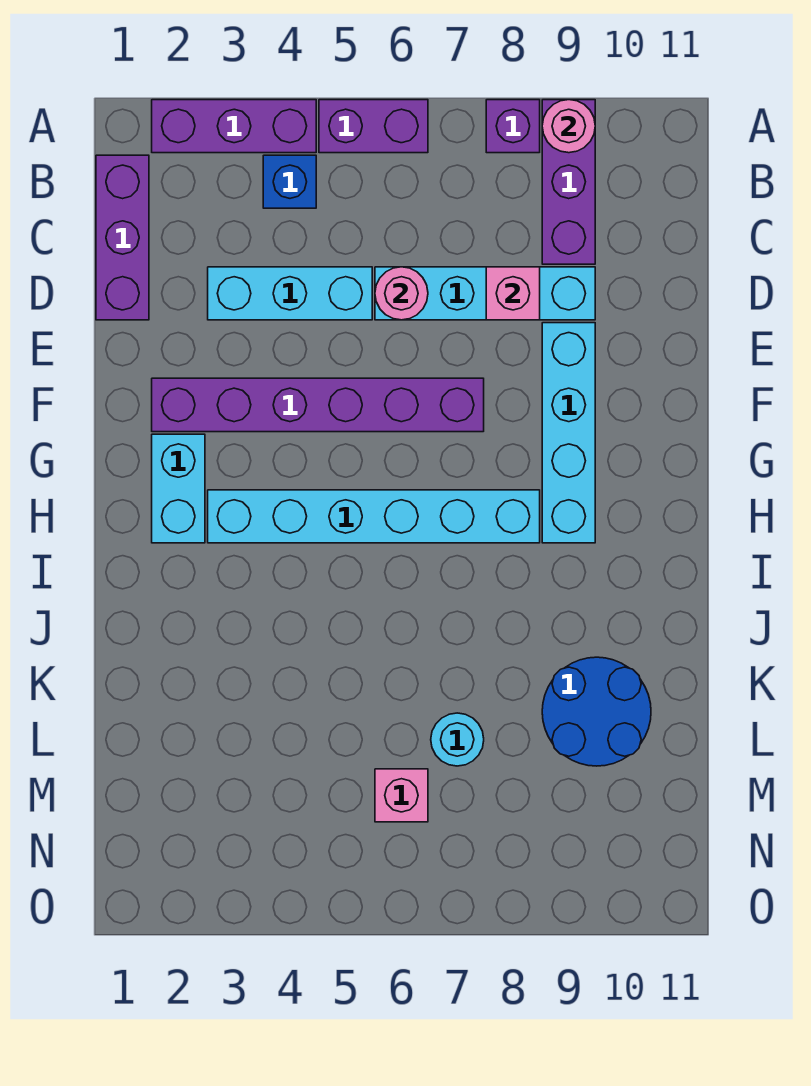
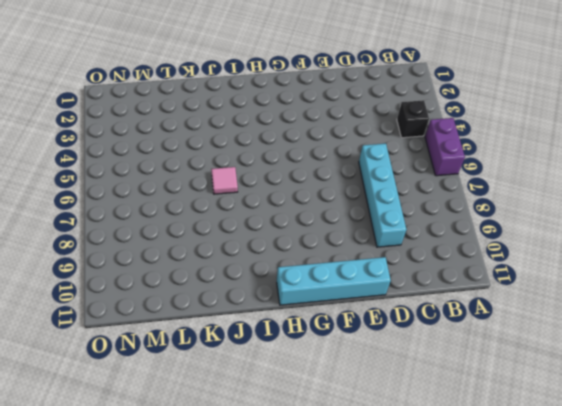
black 1x1 brick [397,100,429,138] -> blue 1x1 brick [263,155,316,208]
cyan 1x4 brick [277,257,391,305] -> cyan 1x4 brick moved to [542,323,595,543]
pink 1x1 tile [211,167,238,194] -> none
none -> purple 1x3 brick [152,100,316,153]
none -> purple 1x1 brick [486,100,540,153]
none -> purple 1x3 brick [542,100,595,264]

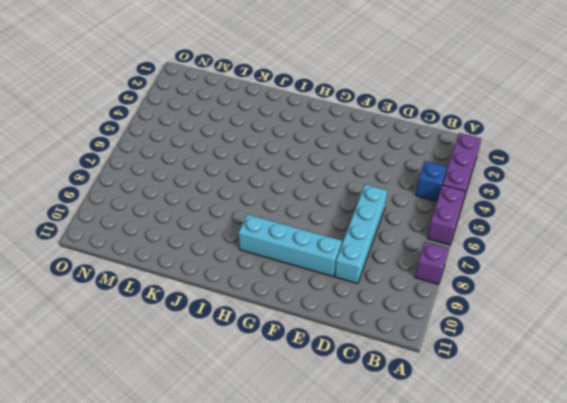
none -> purple 1x3 brick [542,100,595,264]
none -> purple 1x3 brick [96,155,149,320]
none -> cyan 1x3 brick [208,267,372,320]

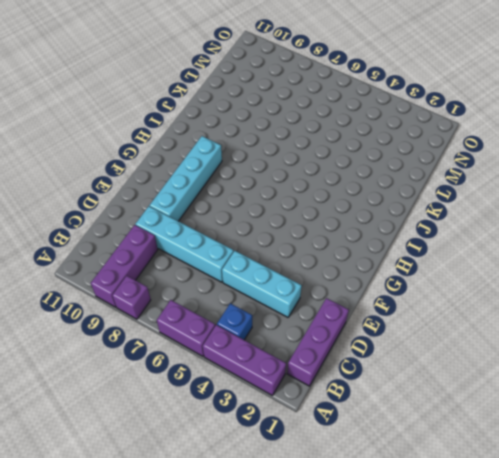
none -> purple 1x6 brick [152,378,484,432]
none -> cyan 1x2 brick [152,434,205,543]
none -> cyan 1x6 brick [208,490,540,543]

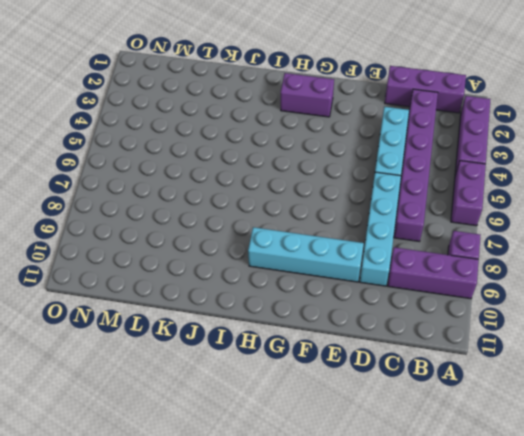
purple 1x6 brick [394,89,438,241] -> purple 1x6 brick moved to [152,378,484,432]
purple 1x2 brick [281,73,334,117] -> cyan 1x2 brick [152,434,205,543]
none -> blue 1x1 brick [263,155,316,208]
none -> cyan 1x6 brick [208,490,540,543]
none -> blue 2x2 round brick [542,657,651,766]

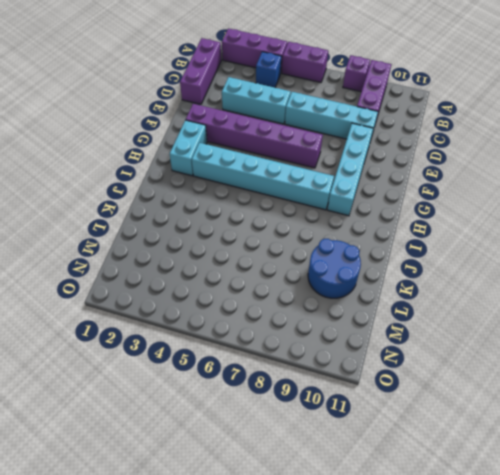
none -> cyan 1x1 round brick [431,713,484,766]
none -> pink 1x1 brick [375,769,428,822]
none -> pink 1x1 round brick [542,100,595,153]

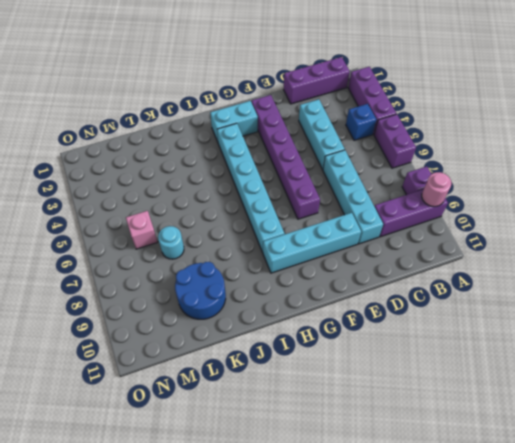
none -> pink 1x1 round brick [375,267,428,320]
none -> pink 1x1 brick [486,267,540,320]

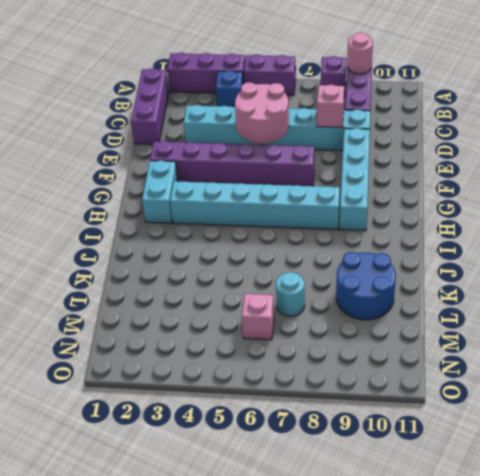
pink 2x2 round brick [235,82,289,144] -> pink 1x1 round brick [375,267,428,320]

